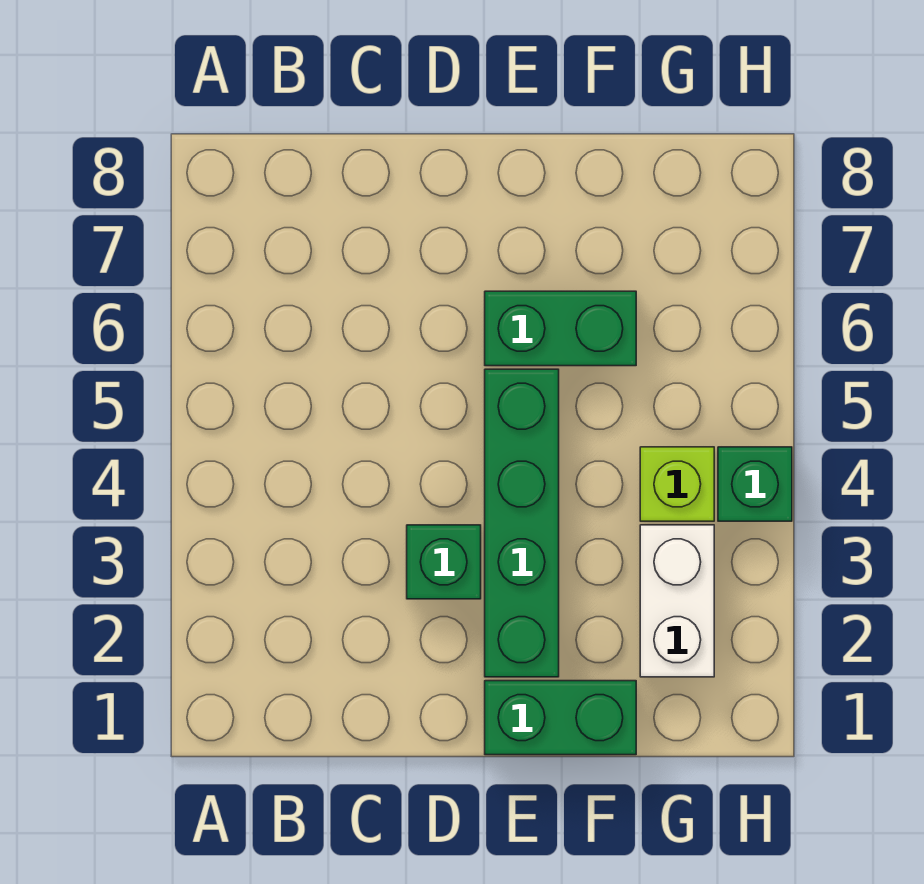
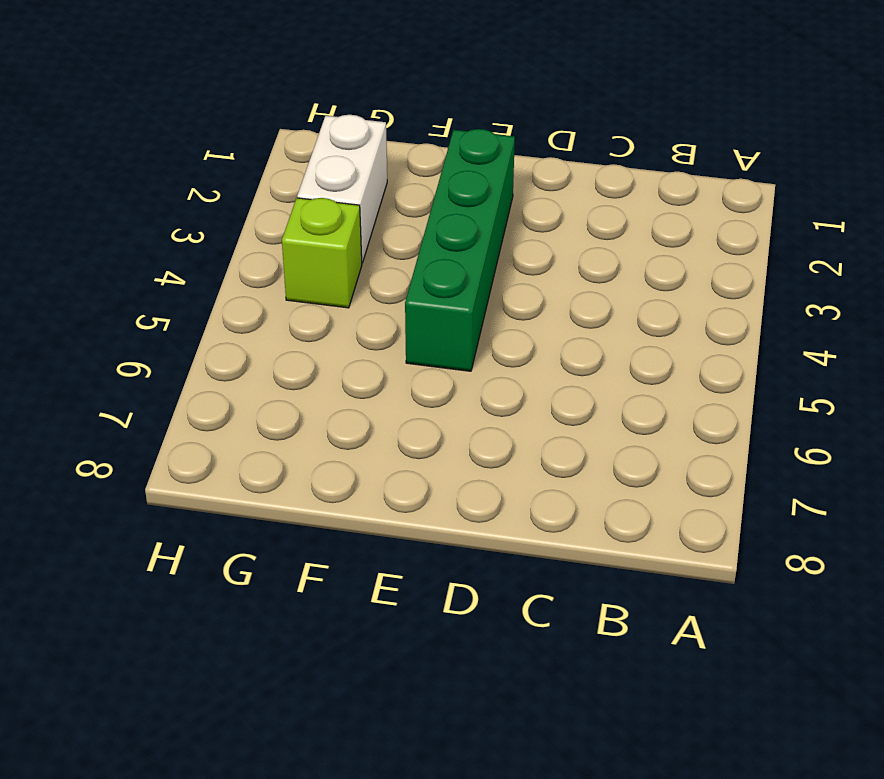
none -> green 1x1 brick [407,525,481,599]
none -> green 1x2 brick [485,681,636,755]

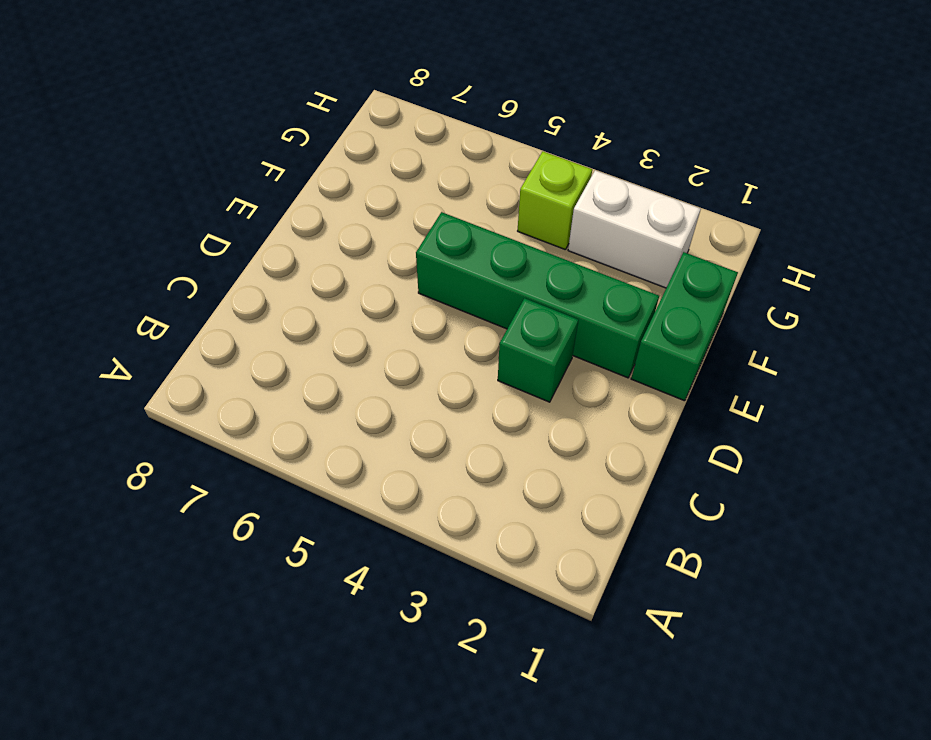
none -> green 1x2 brick [485,291,636,366]
none -> green 1x1 brick [718,447,792,521]

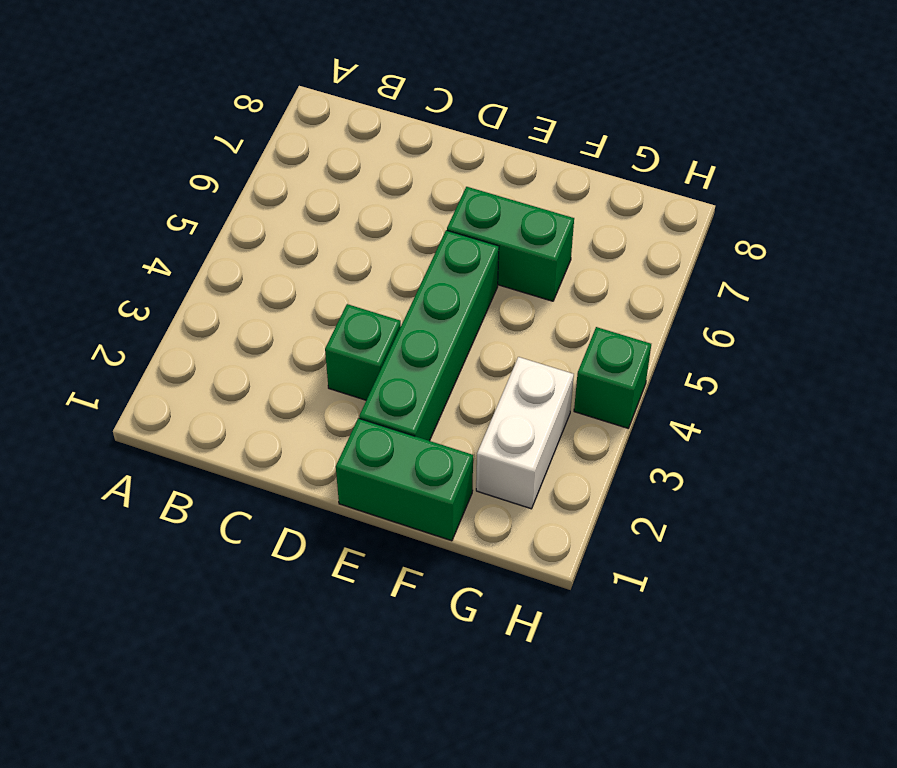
none -> lime 1x1 brick [640,447,714,521]

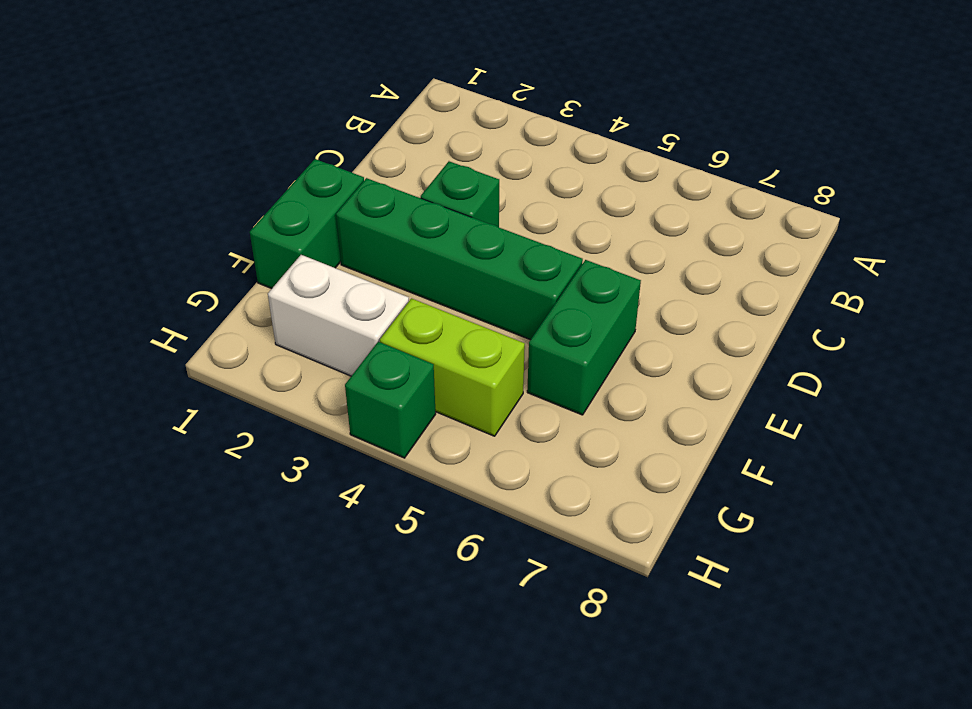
lime 1x2 brick [380,298,525,436] -> lime 1x1 brick [640,447,714,521]

